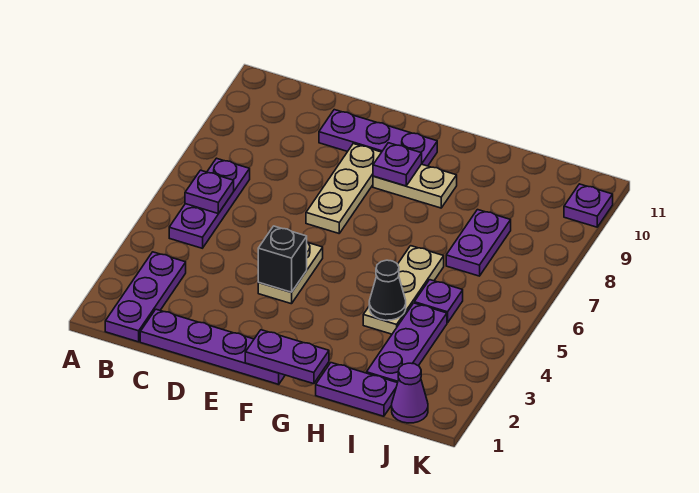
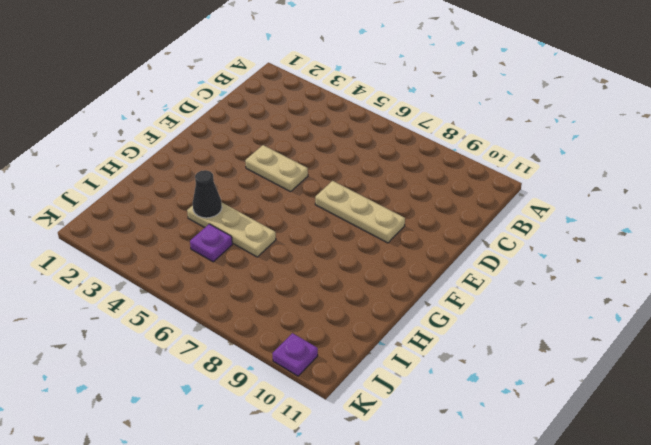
none -> purple 1x3 plate [105,252,186,342]
none -> purple 1x3 plate [169,158,250,248]
none -> purple 1x4 plate [140,309,285,384]

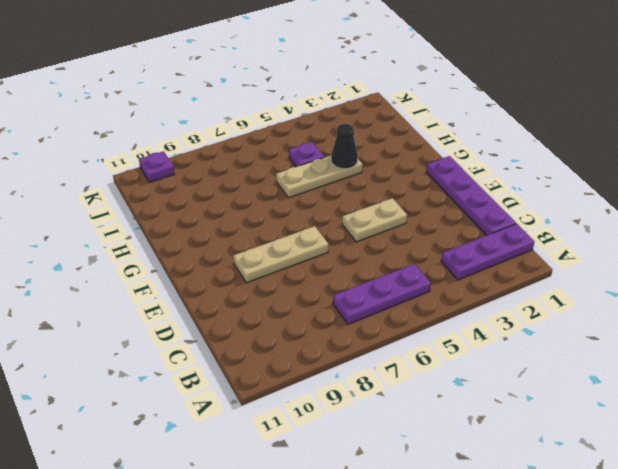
none -> purple 1x3 plate [319,110,437,166]
none -> tan 1x2 plate [373,164,457,208]
none -> purple 1x2 plate [316,363,397,416]

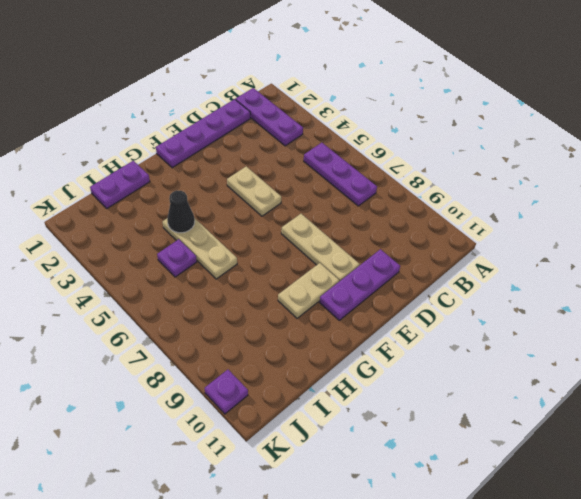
none -> purple 1x3 plate [366,303,447,383]
none -> purple 1x2 plate [446,210,511,276]
none -> purple 1x1 cone [392,363,428,423]

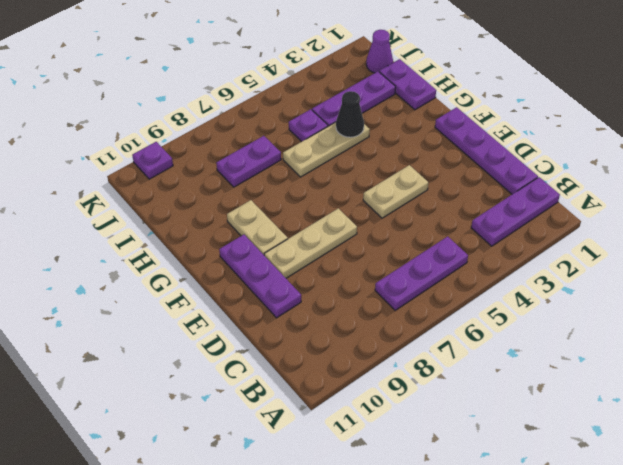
none -> purple 1x1 plate [185,170,234,213]
none -> black 1x1 brick [258,226,307,292]
none -> purple 1x2 plate [245,330,329,384]

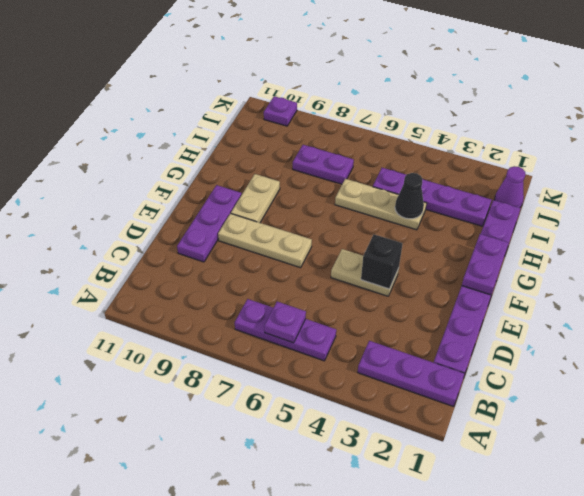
none -> purple 1x1 plate [373,143,422,186]

